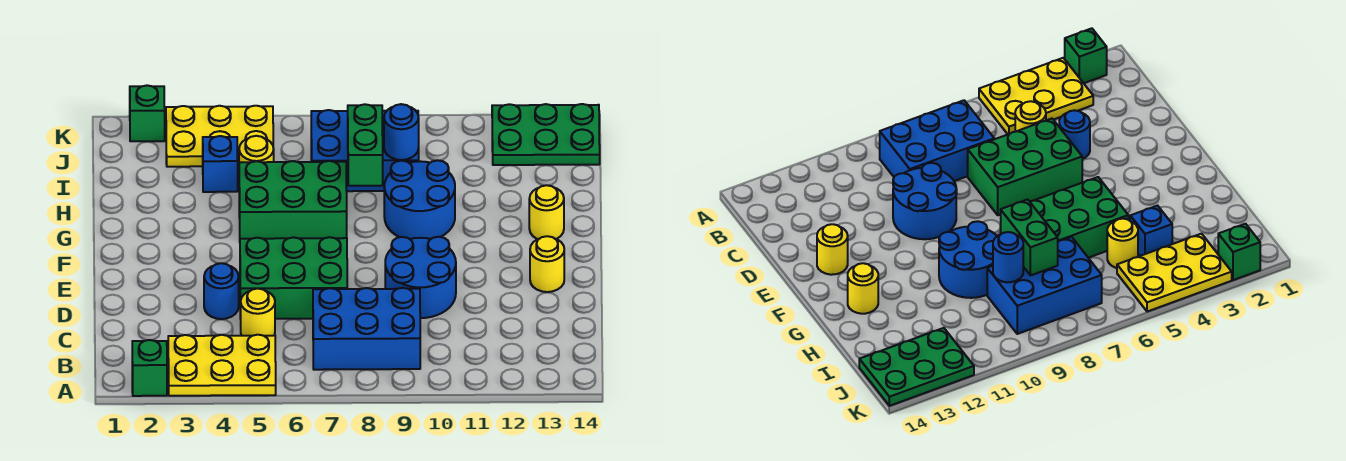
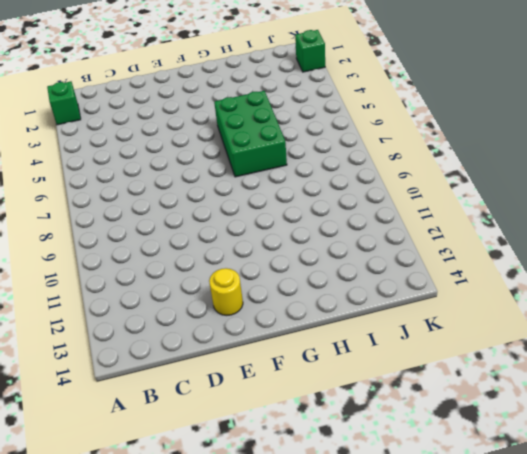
none -> yellow 2x3 plate [168,335,276,396]
none -> blue 2x3 brick [313,288,420,370]
none -> yellow 1x1 round brick [241,289,275,336]

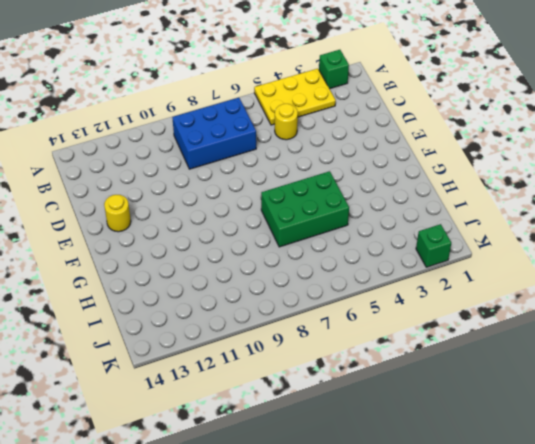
none -> blue 1x1 round brick [204,263,239,319]
none -> green 2x3 brick [240,237,347,319]
none -> blue 2x2 round brick [385,237,456,318]

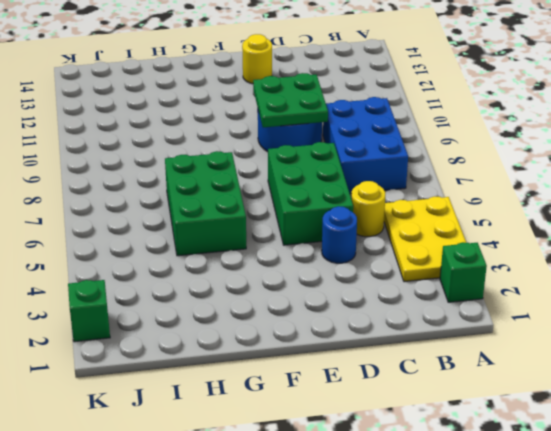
green 2x2 plate [253,73,328,127] -> none
none -> blue 2x2 round brick [384,160,455,239]
none -> yellow 1x1 round brick [529,185,564,239]
none -> blue 1x1 brick [203,136,238,192]

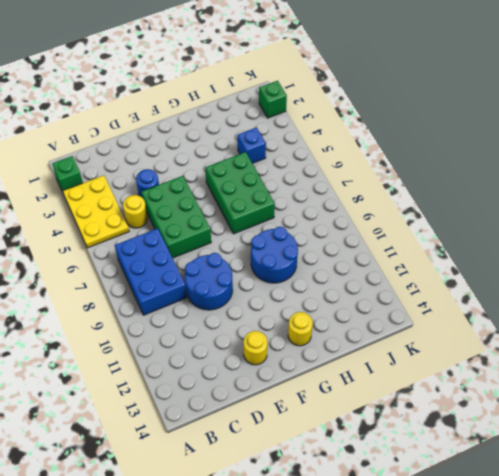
none -> yellow 1x1 round brick [239,136,274,163]
none -> blue 2x3 brick [311,110,419,191]
none -> yellow 2x3 plate [166,106,273,167]

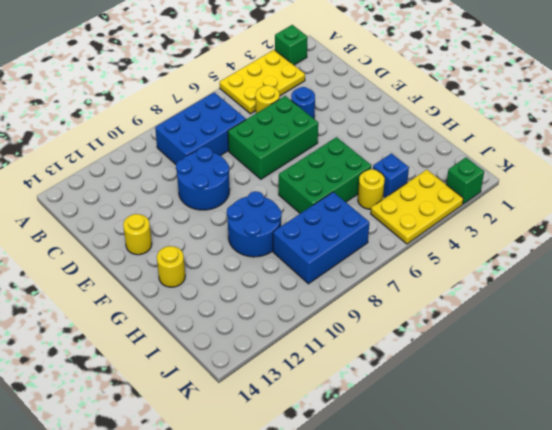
none -> green 2x3 plate [492,104,600,165]
none -> green 1x2 brick [348,104,383,186]
none -> blue 1x1 round brick [384,104,419,160]

